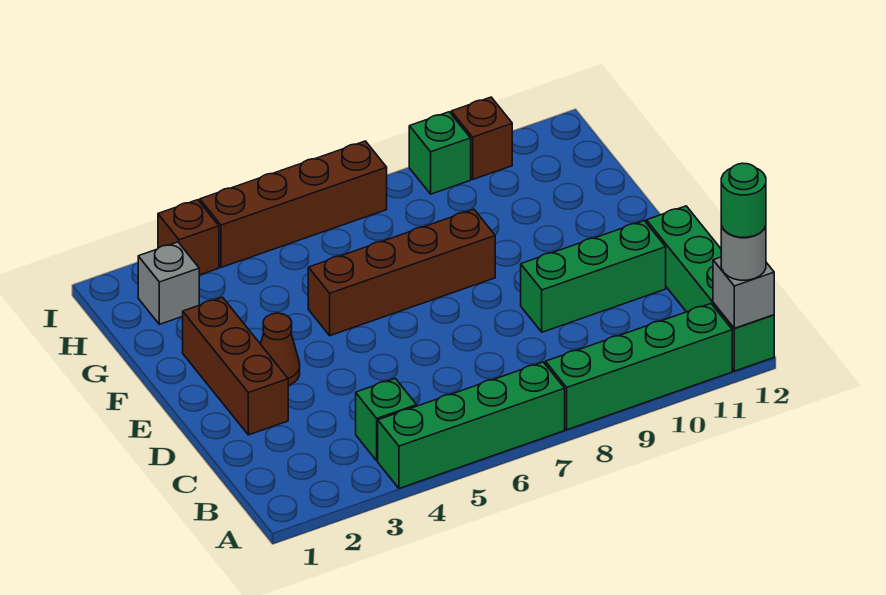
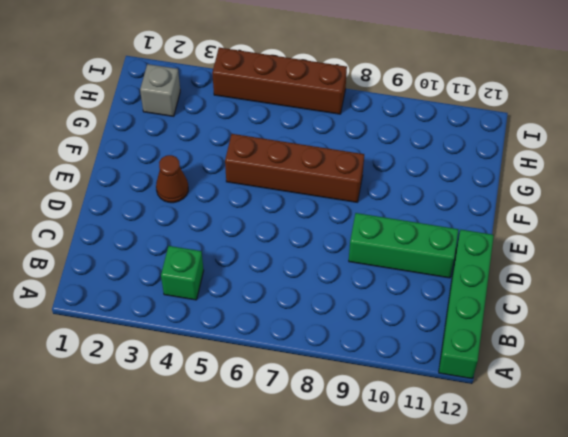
none -> green 1x4 brick [378,362,565,488]
none -> green 1x4 brick [545,304,732,430]
none -> brown 1x3 brick [183,297,288,435]

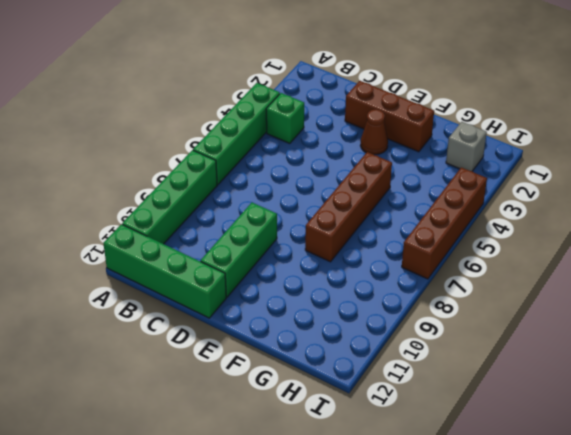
none -> brown 1x1 brick [158,200,219,275]
none -> green 1x1 brick [409,112,471,194]
none -> brown 1x1 brick [451,97,512,179]

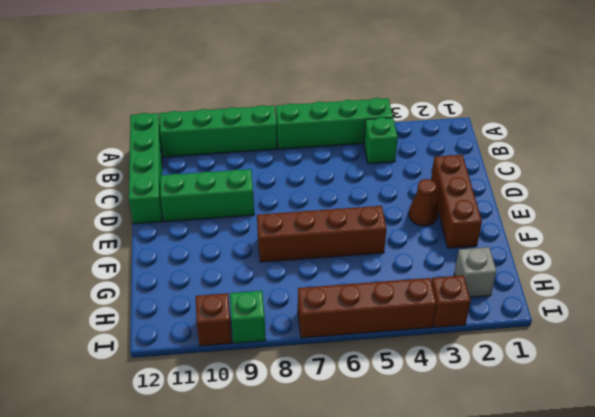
none -> grey 1x1 brick [713,257,774,328]
none -> grey 1x1 round brick [721,226,766,280]
none -> green 1x1 round brick [721,163,766,237]

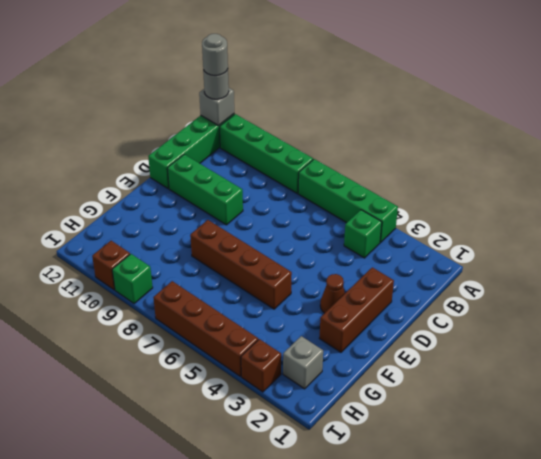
grey 1x1 round brick [202,34,228,76] -> green 1x1 round brick [721,163,766,237]

